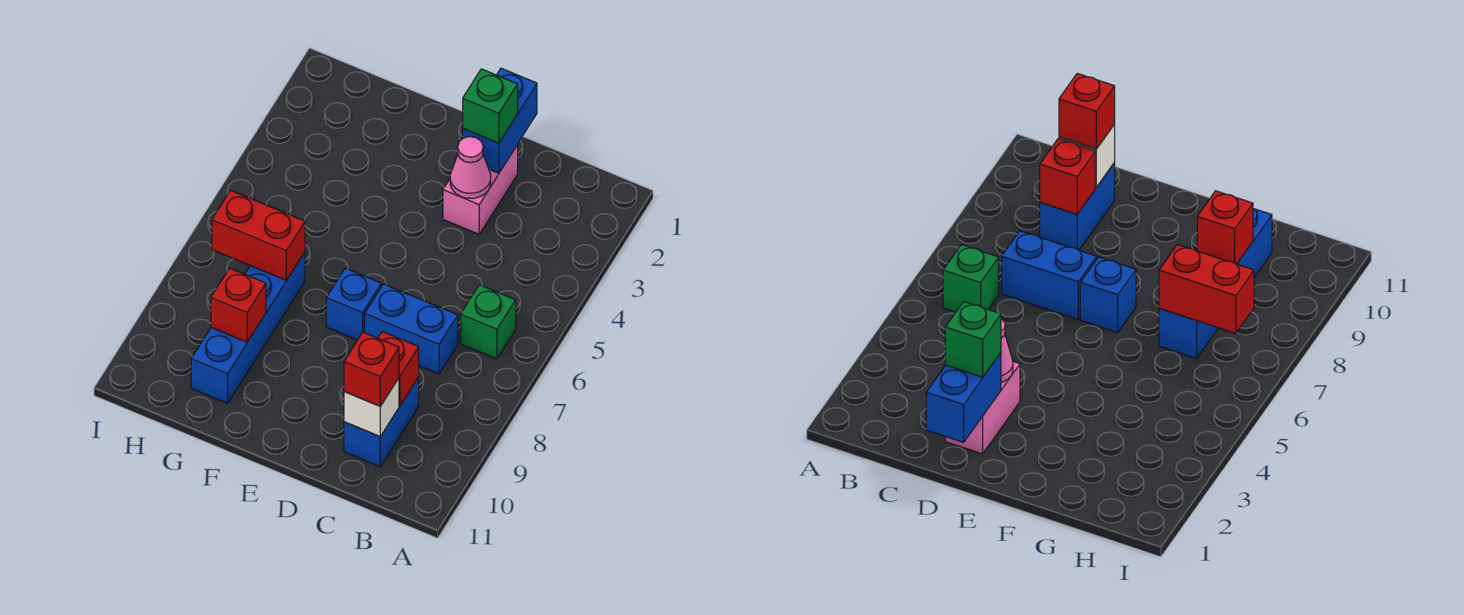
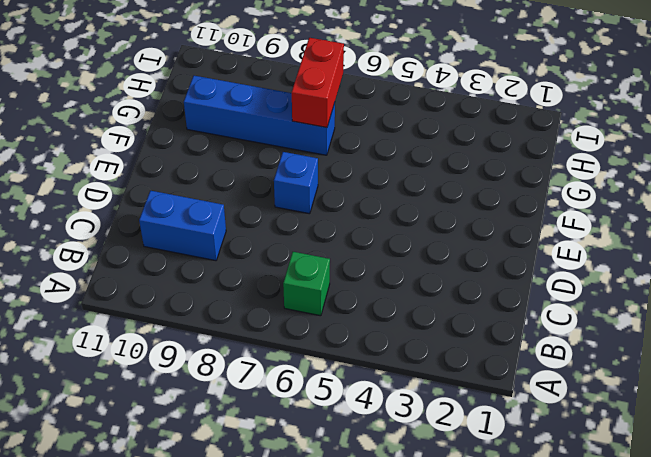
none -> blue 1x2 brick [365,284,458,374]
none -> pink 1x2 brick [443,145,518,234]
none -> red 1x1 brick [378,332,419,406]

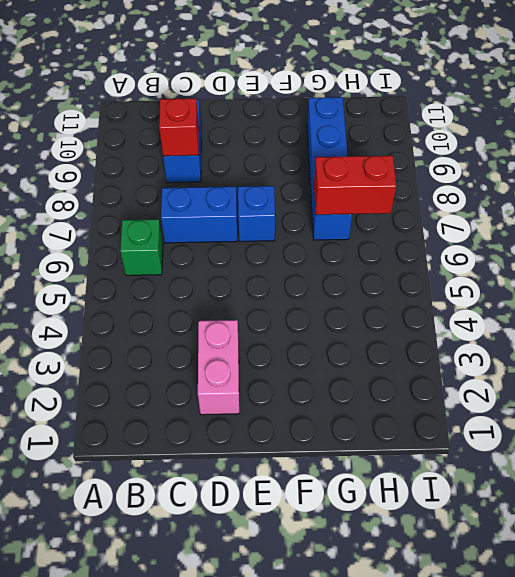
none -> white 1x1 brick [344,378,399,436]
none -> blue 1x2 brick [463,68,537,173]
none -> pink 1x1 cone [450,137,491,198]

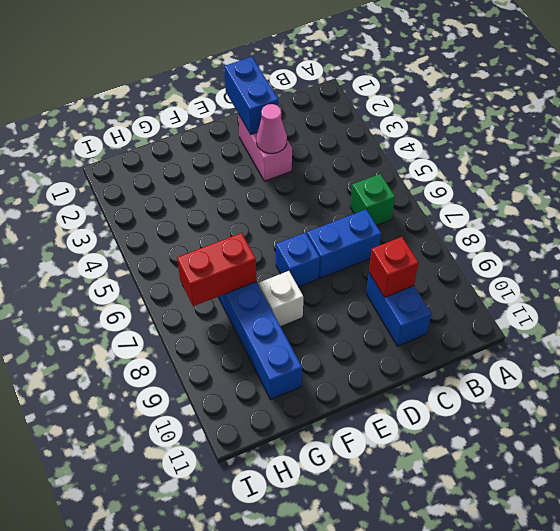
white 1x1 brick [259,271,303,327] -> white 1x1 brick moved to [344,378,399,436]
none -> red 1x1 brick [211,268,266,342]
none -> red 1x1 brick [344,332,399,406]
none -> green 1x1 brick [463,69,518,143]

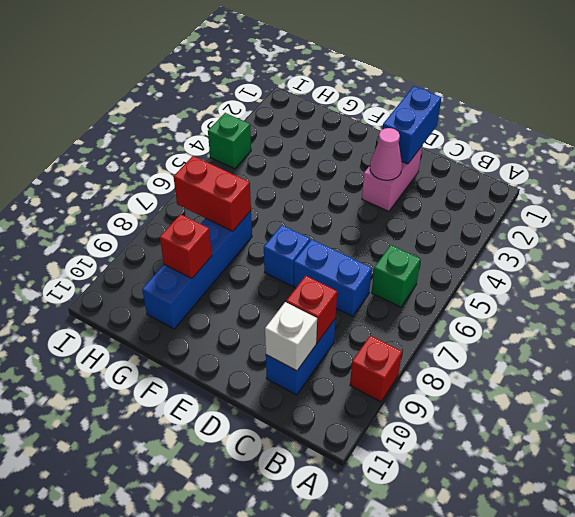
red 1x1 brick [350,336,402,402] -> red 1x1 brick moved to [344,332,399,406]
green 1x1 brick [208,113,251,169] -> green 1x1 brick moved to [463,69,518,143]

